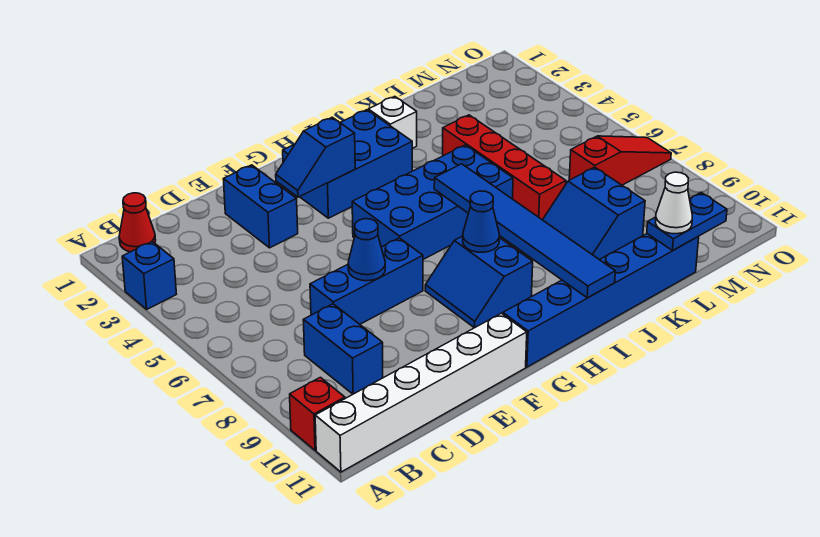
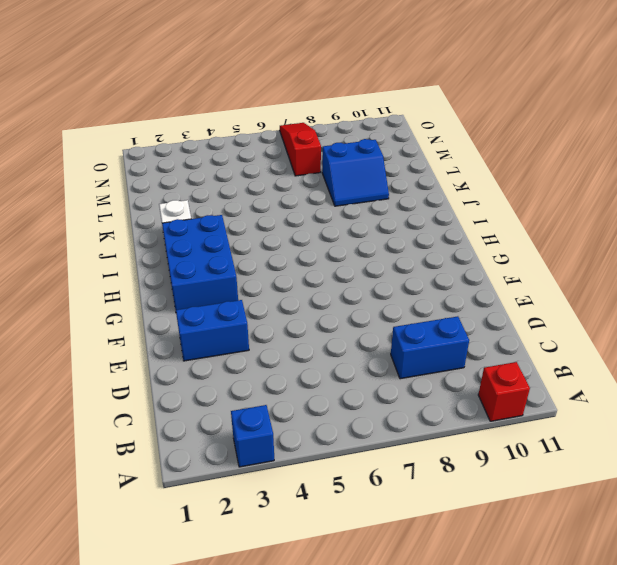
none -> white 1x6 brick [315,313,527,472]
none -> red 1x1 cone [119,193,156,252]
none -> blue 1x3 brick [310,238,423,324]

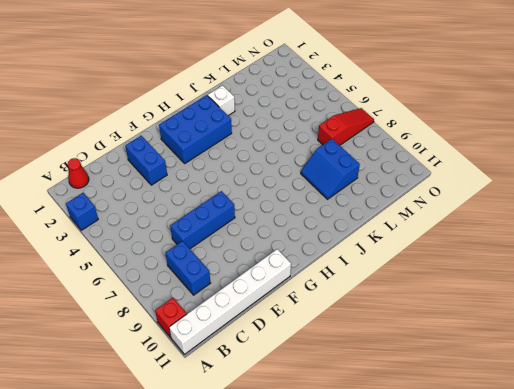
none -> blue 2x4 brick [352,145,513,259]
none -> blue 2x2 slope [425,236,533,328]
none -> blue 1x6 brick [503,234,699,367]

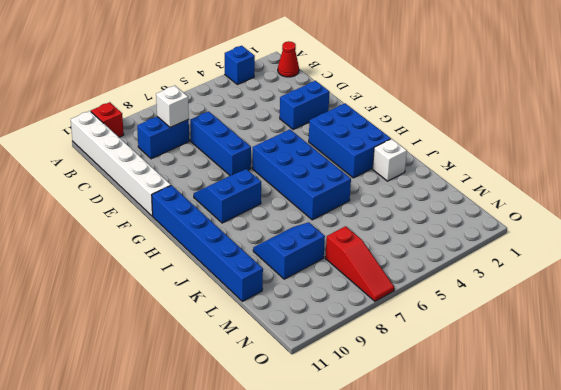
white 1x1 brick [156,86,189,127] -> none
none -> red 1x4 brick [443,115,566,220]
none -> blue 1x1 cone [348,219,385,281]
none -> blue 1x2 slope [276,117,355,197]

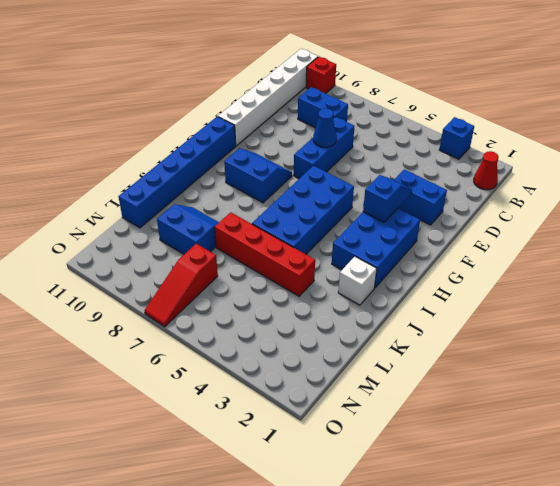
none -> blue 1x1 cone [463,191,499,252]
none -> blue 1x6 tile [434,164,615,298]
none -> blue 1x2 plate [647,193,727,250]

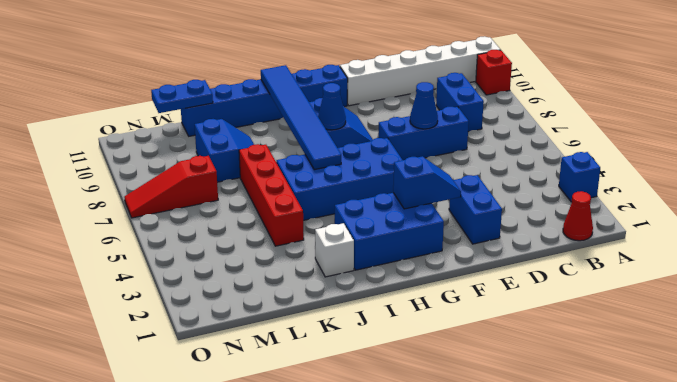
none -> white 1x1 cone [656,172,692,234]

